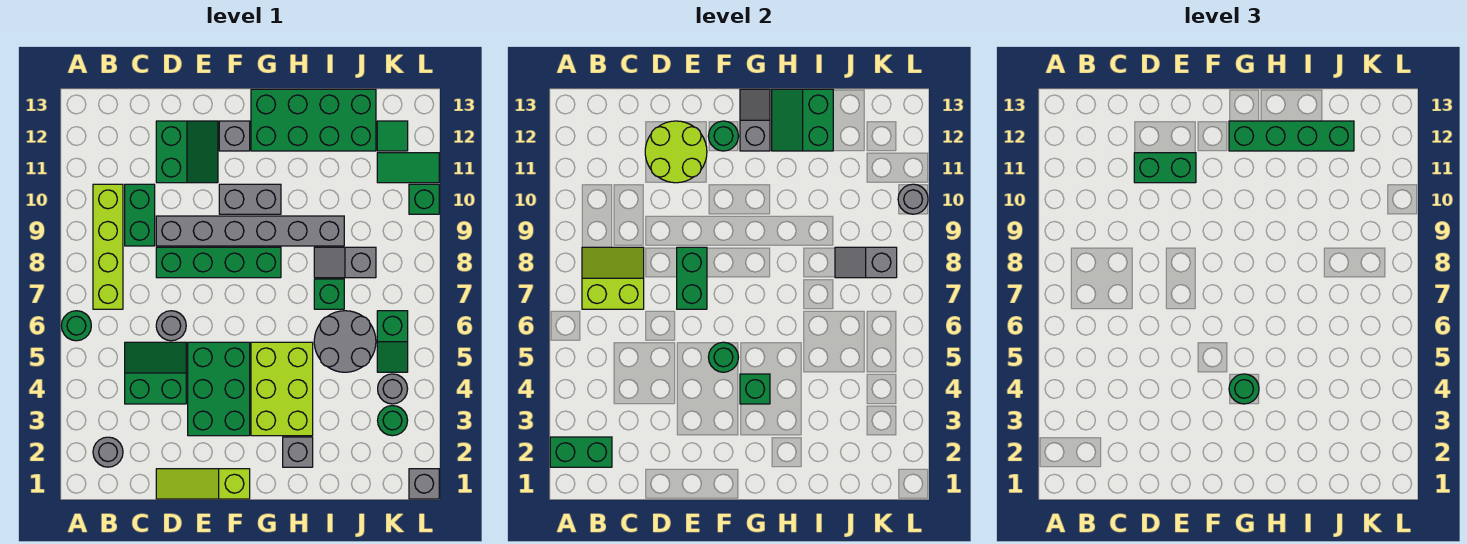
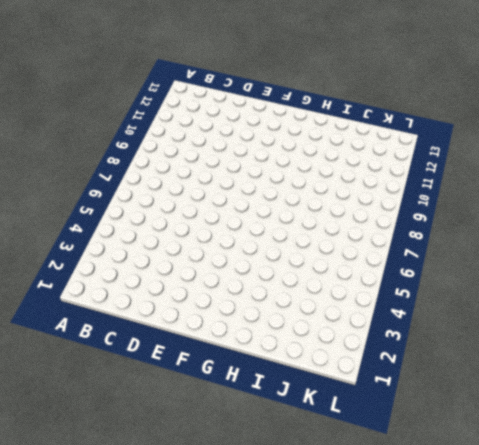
none -> green 1x1 round brick [61,311,91,341]
none -> grey 1x1 round brick [93,437,123,467]
none -> lime 1x4 brick [93,184,123,309]
none -> green 2x2 slope [125,342,186,404]

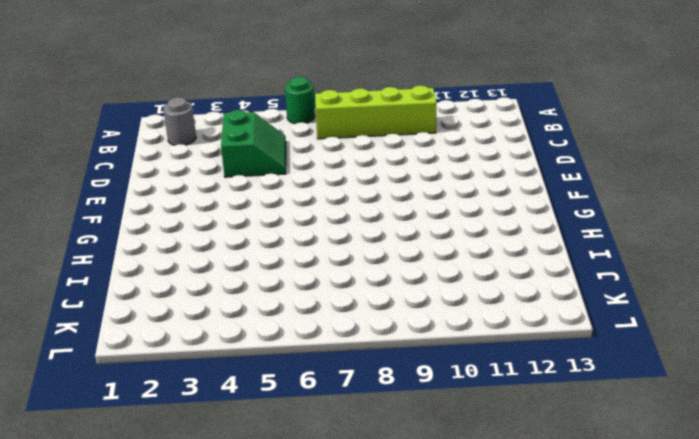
none -> green 1x2 brick [125,184,155,246]
none -> lime 1x3 slope [156,469,250,499]
none -> grey 1x1 round brick [156,311,186,341]
none -> green 1x4 brick [156,247,281,278]

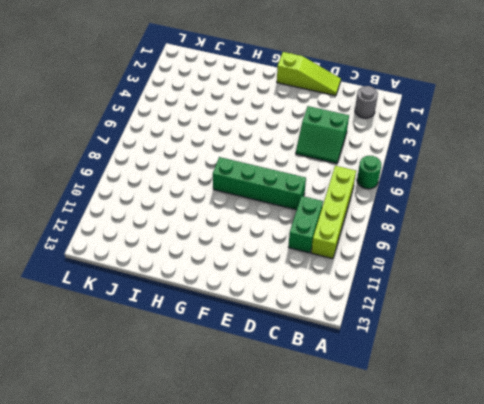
none -> grey 1x1 round brick [156,311,186,341]
none -> grey 1x6 brick [156,216,344,246]
none -> green 2x2 slope [156,121,218,183]
none -> green 2x3 brick [188,342,250,436]

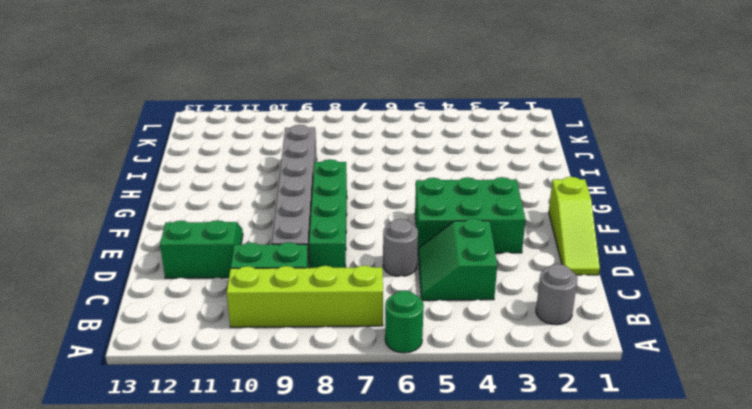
none -> grey 1x2 brick [219,184,281,214]
none -> grey 1x1 brick [219,121,250,151]
none -> lime 2x3 brick [251,342,313,436]
none -> green 2x4 brick [251,89,376,151]

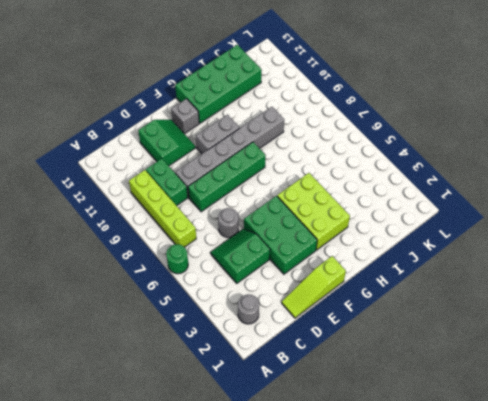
none -> grey 1x1 brick [283,437,313,467]
none -> grey 2x2 round brick [314,311,376,372]
none -> green 1x1 brick [314,279,344,309]
none -> grey 1x2 slope [314,247,376,278]

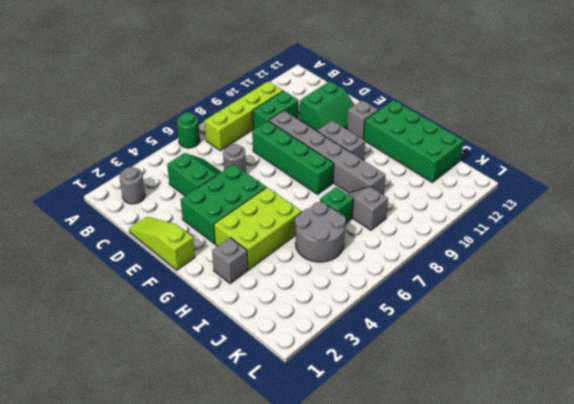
none -> green 1x1 round brick [378,406,408,436]
none -> grey 1x1 round brick [378,374,408,404]
none -> green 1x2 slope [377,311,408,372]
none -> green 1x2 tile [377,153,439,183]

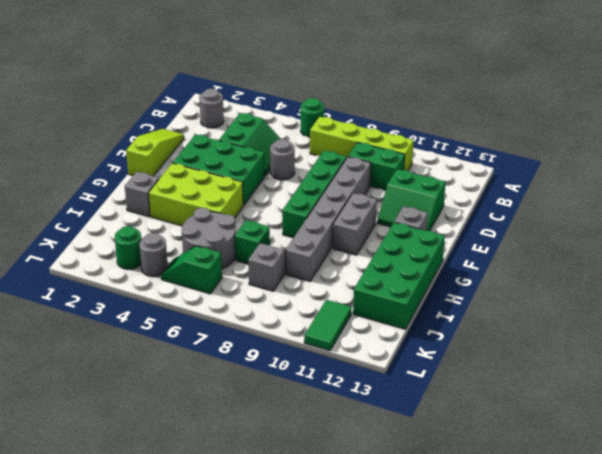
none -> green 1x1 tile [377,121,408,151]
none -> grey 1x1 brick [409,469,439,499]
none -> green 1x1 brick [409,184,439,214]
none -> green 1x2 brick [550,437,612,467]

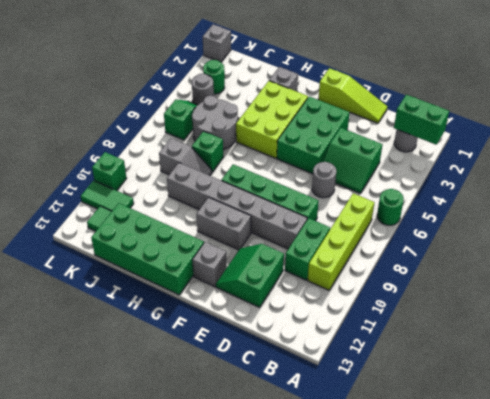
none -> lime 2x2 slope [582,247,644,309]
none -> lime 2x2 round brick [645,121,707,183]
none -> green 1x2 brick [677,247,707,309]
none -> green 1x1 round brick [708,342,738,372]

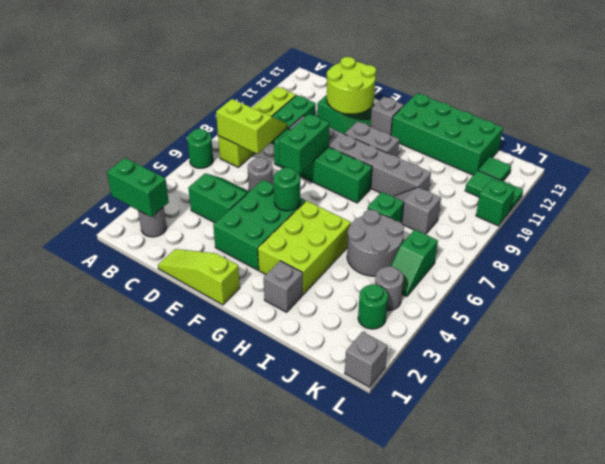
none -> green 1x1 round brick [708,121,738,151]
none -> green 1x1 brick [740,374,770,404]
none -> grey 1x2 slope [740,89,770,151]
none -> green 2x2 slope [772,89,833,151]

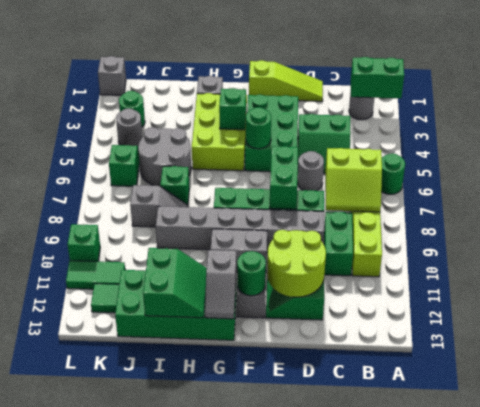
none -> grey 1x2 slope [835,247,897,278]
none -> grey 1x1 round brick [898,184,928,214]
none -> green 1x2 brick [1134,153,1196,183]
none -> green 1x1 round brick [1229,374,1259,404]

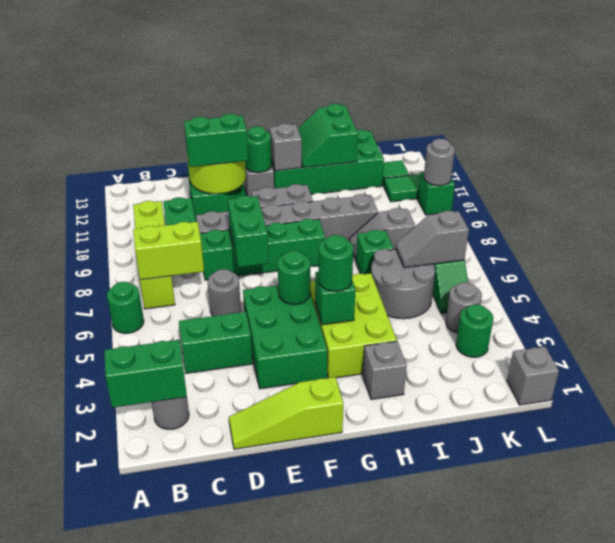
grey 1x2 slope [396,211,469,268] -> grey 1x2 slope moved to [835,247,897,278]
none -> green 1x4 brick [1229,121,1354,151]

